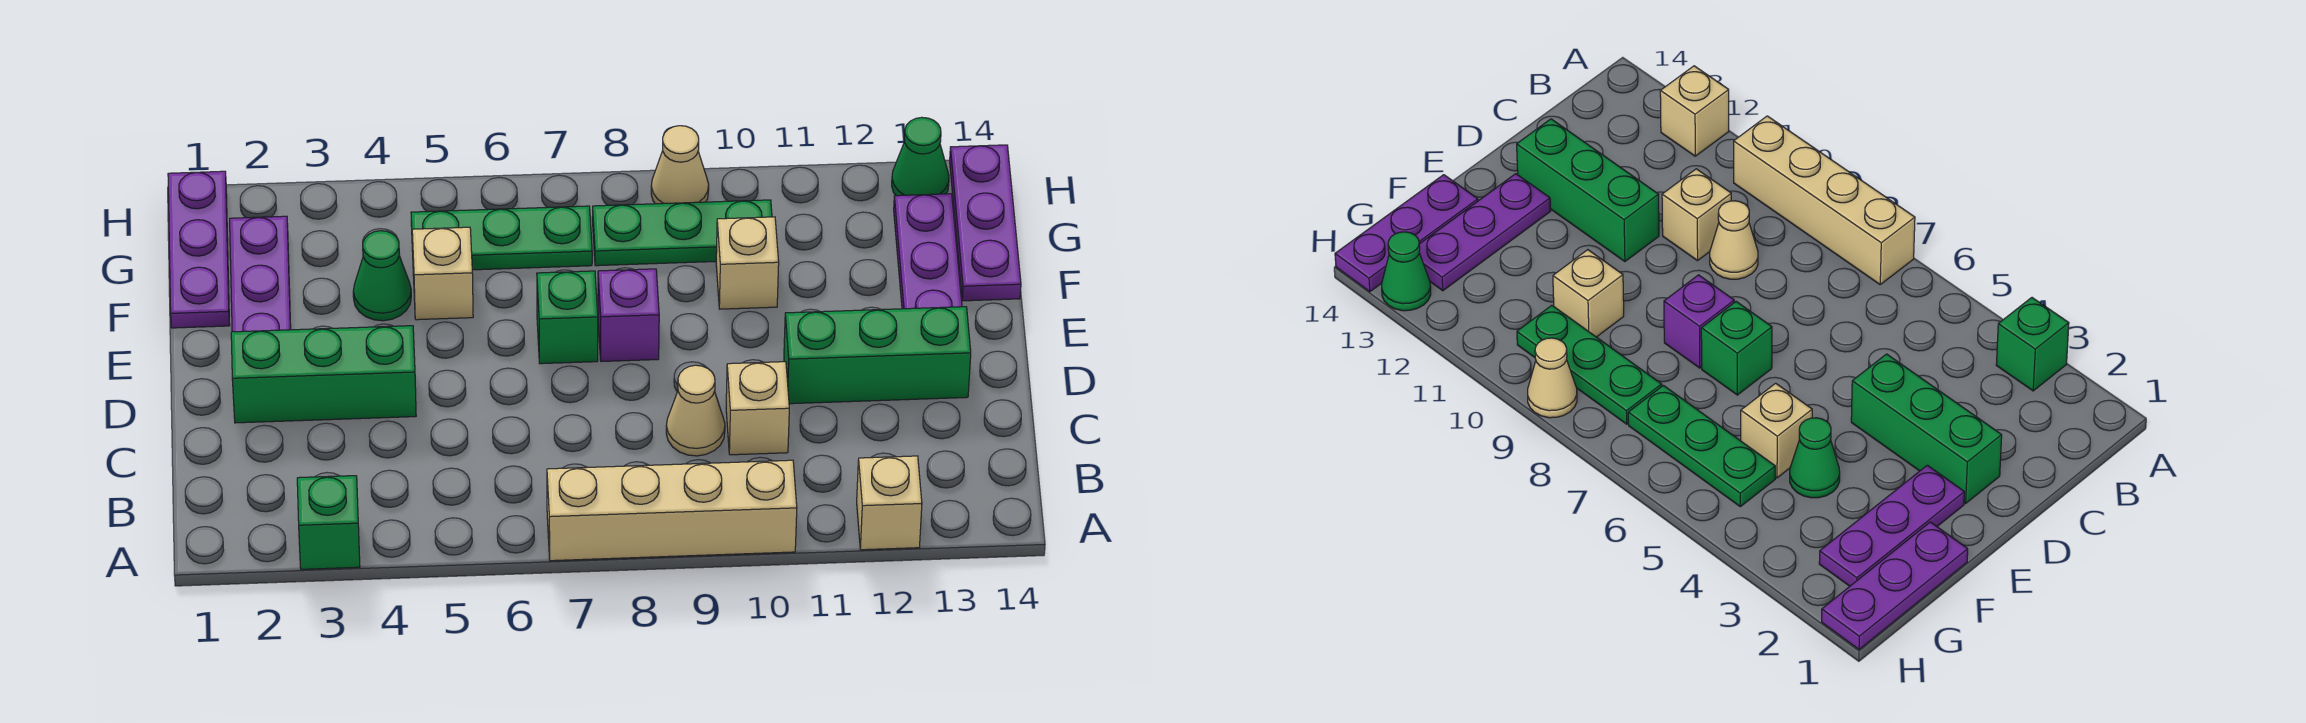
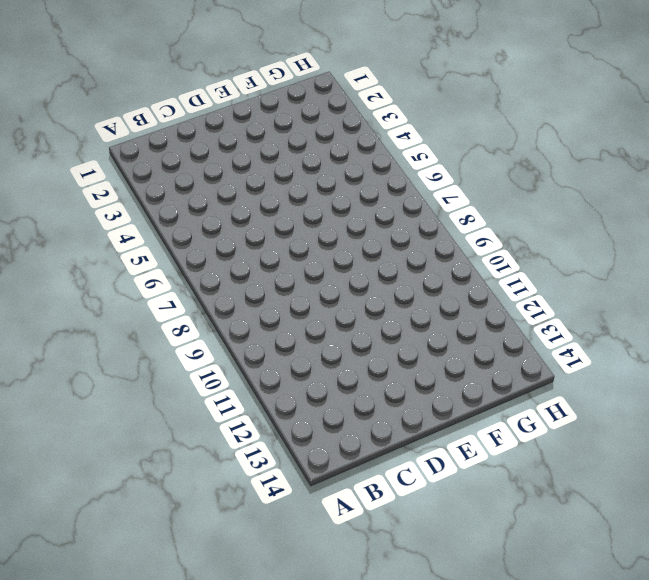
none -> green 1x1 brick [297,476,360,569]
none -> tan 1x4 brick [547,460,797,561]
none -> tan 1x1 brick [857,456,922,550]

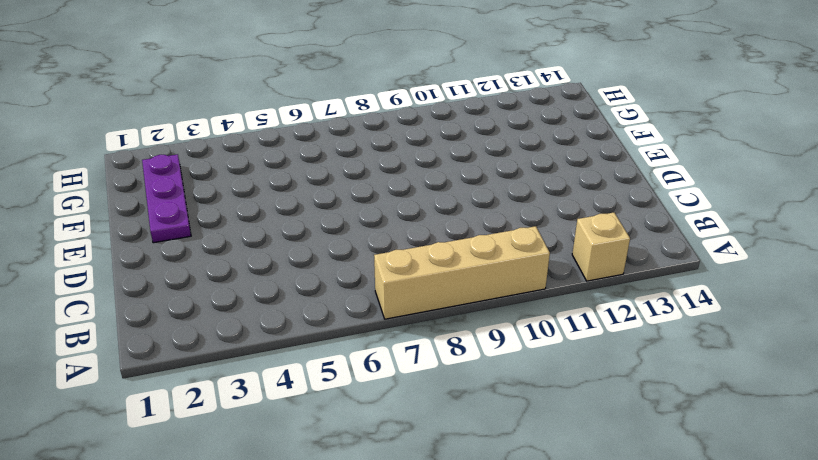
none -> green 1x1 brick [297,476,360,569]
none -> tan 1x1 cone [666,365,725,456]
none -> tan 1x1 brick [726,362,789,455]

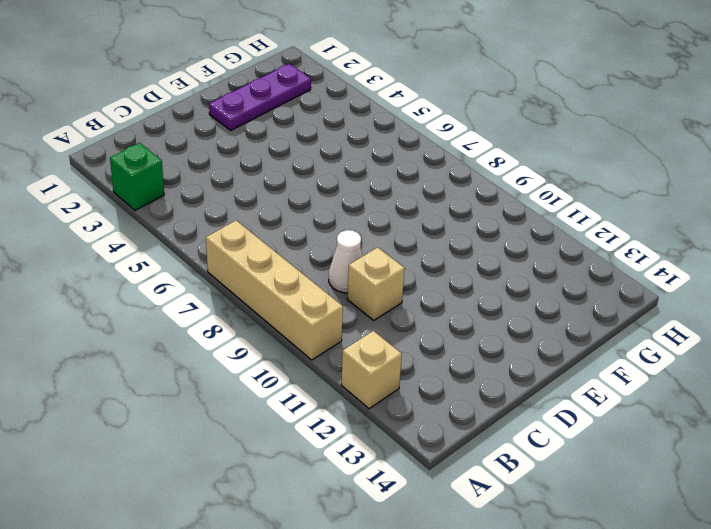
white 1x1 cone [329,230,363,293] -> tan 1x1 cone [666,365,725,456]
none -> green 1x3 brick [231,326,416,423]
none -> green 1x3 brick [784,307,971,404]
none -> green 1x1 brick [537,271,598,364]

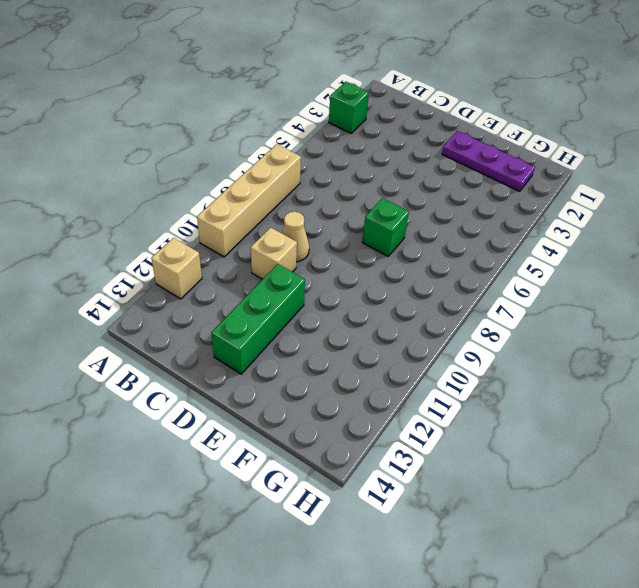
none -> green 1x3 brick [231,326,416,423]
none -> purple 1x1 brick [598,269,659,361]
none -> purple 1x3 plate [894,194,962,309]

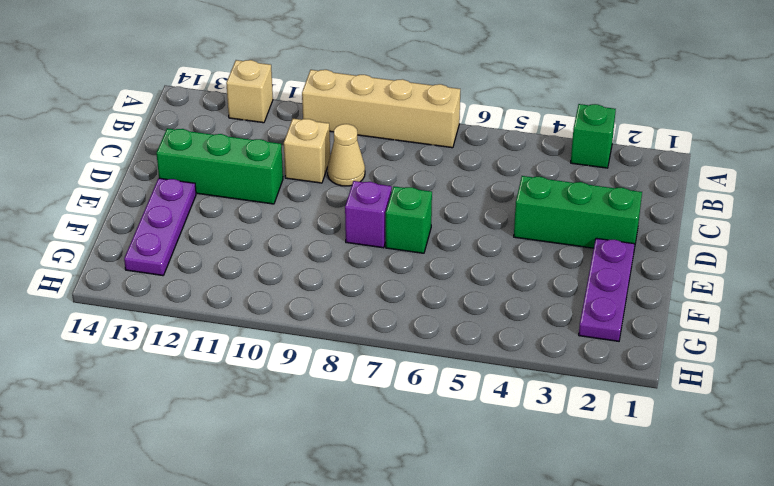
none -> purple 1x3 plate [168,171,230,328]
none -> green 1x1 cone [353,231,411,321]
none -> tan 1x1 brick [412,227,473,320]

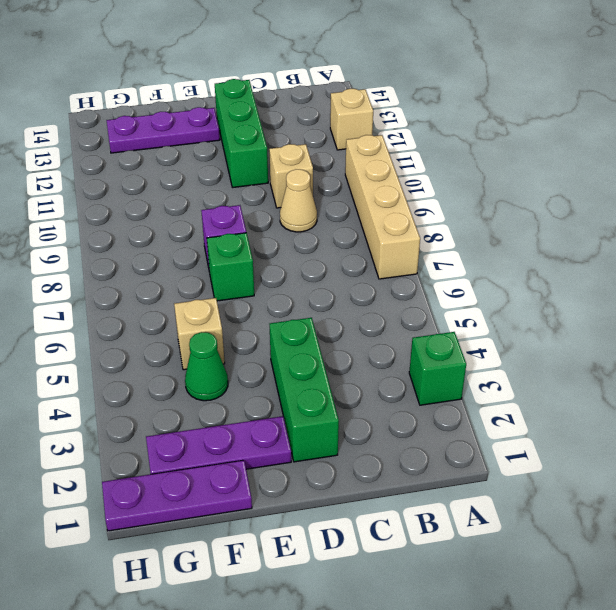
none -> tan 1x1 brick [716,217,779,309]
none -> purple 1x3 plate [950,145,1021,301]
none -> green 1x3 plate [411,206,592,270]

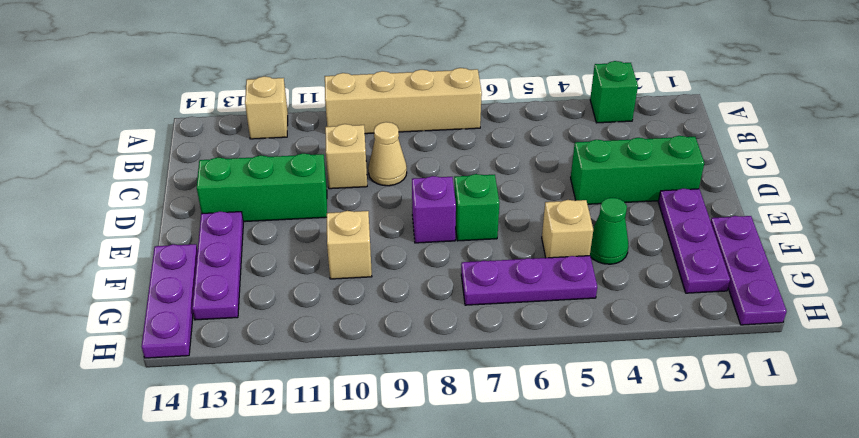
purple 1x3 plate [461,256,597,305] -> green 1x3 plate [411,206,592,270]
none -> green 1x3 plate [592,200,772,266]
none -> tan 1x1 cone [651,126,709,204]
none -> green 1x1 cone [892,117,949,196]

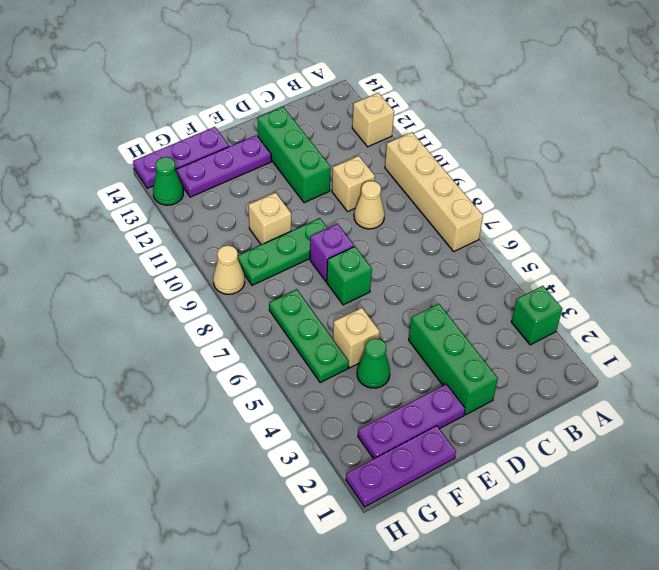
green 1x3 plate [238,218,327,285] -> green 1x3 plate turned to [592,200,772,266]

